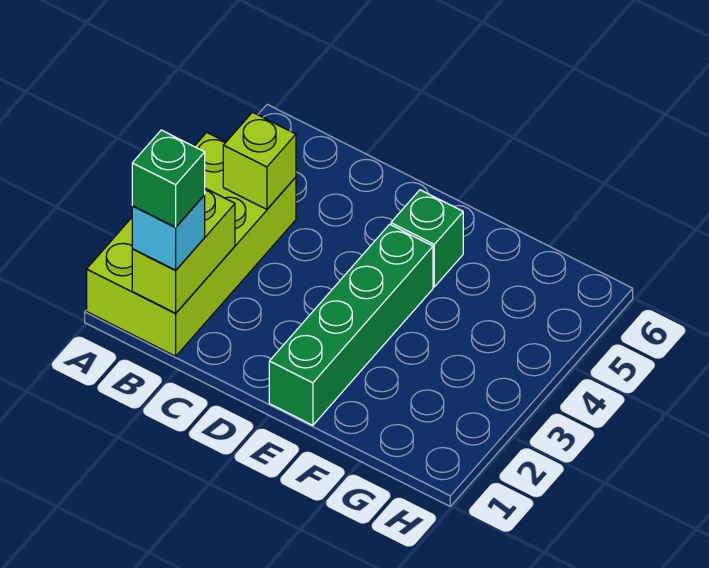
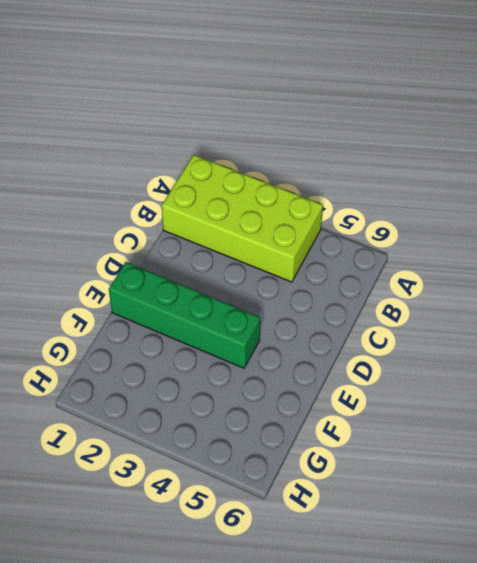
none -> green 1x1 brick [391,190,463,287]
none -> lime 1x2 brick [132,188,235,313]

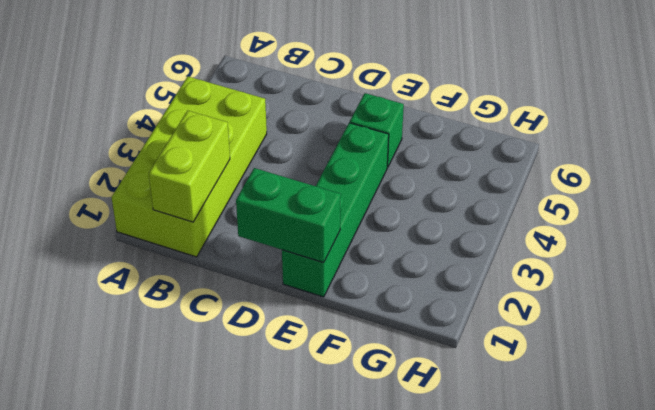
green 1x2 brick [236,168,341,262] -> none
none -> lime 1x1 brick [223,112,296,209]
none -> cyan 1x1 brick [132,195,205,270]

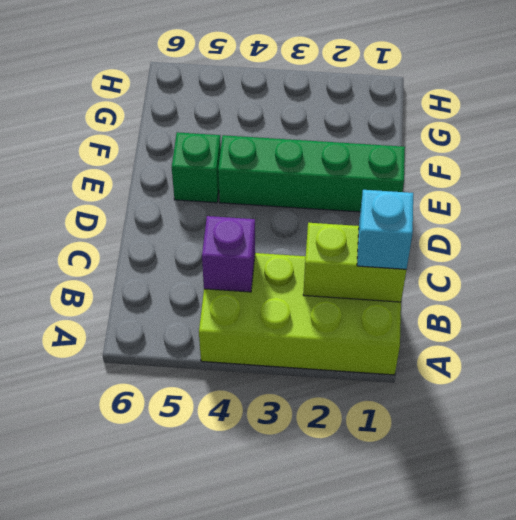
purple 1x1 brick [202,216,255,292] -> lime 1x1 brick [223,112,296,209]
none -> green 1x1 brick [132,130,205,227]

